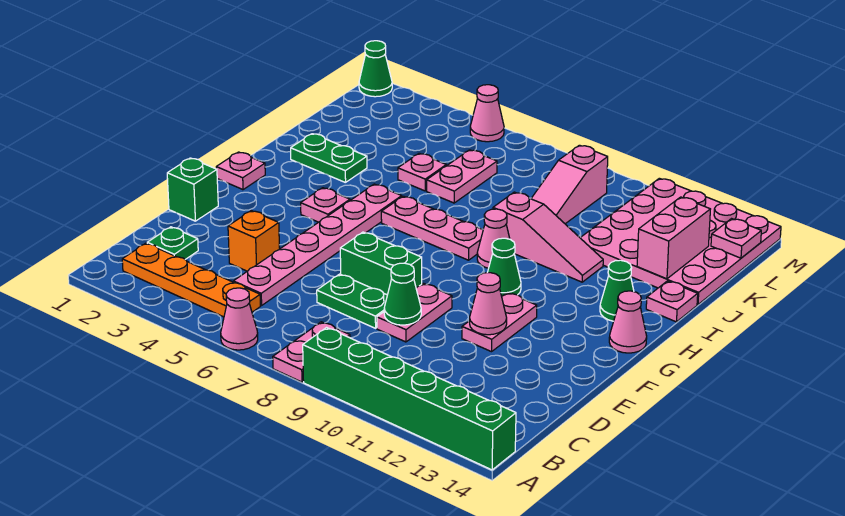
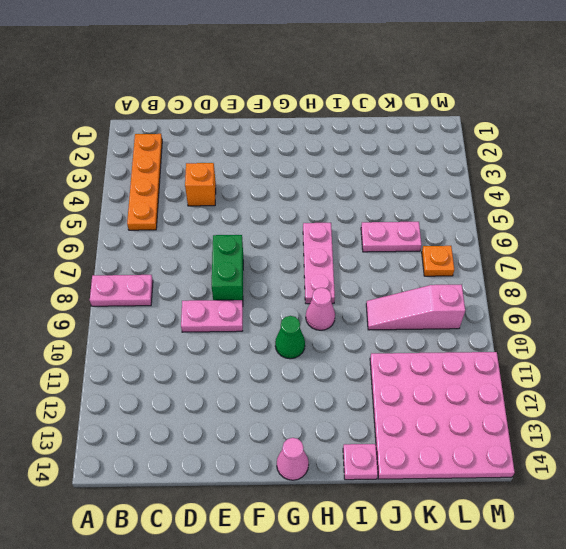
orange 1x1 plate [422,246,454,276] -> none
none -> pink 1x1 cone [221,288,258,350]
none -> green 1x6 brick [303,328,516,470]
none -> green 1x1 plate [147,227,198,259]
none -> pink 1x6 plate [233,184,402,305]

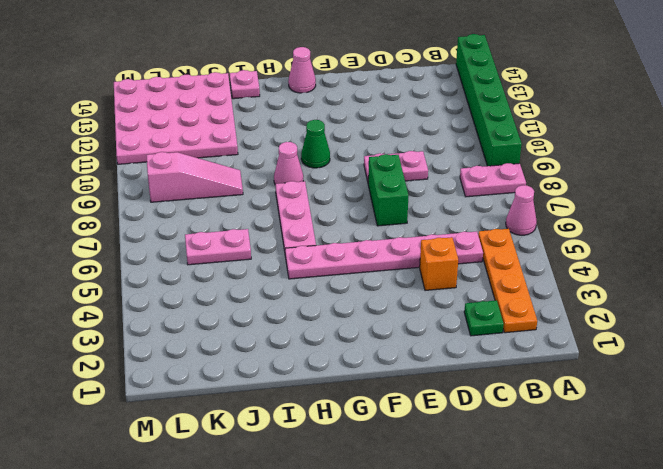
none -> green 1x2 plate [317,274,387,328]
none -> green 1x1 brick [167,158,218,221]
none -> pink 1x2 plate [462,293,537,352]
none -> pink 1x1 plate [216,152,265,190]

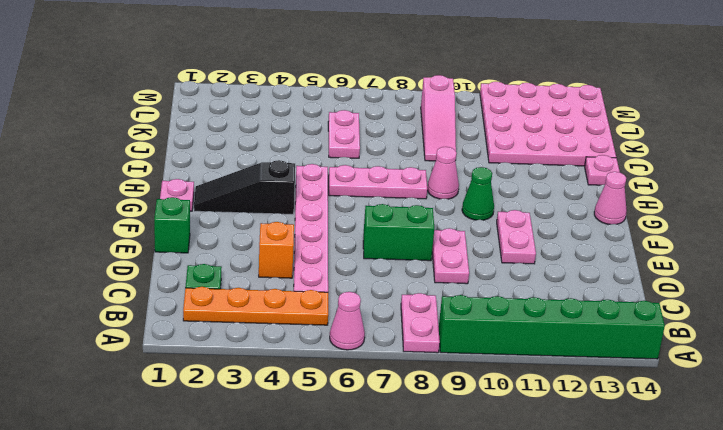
black 1x3 slope [194,160,295,214] -> pink 1x1 plate [301,188,350,222]
none -> green 1x2 plate [317,274,387,328]
none -> green 1x1 cone [600,260,634,321]
none -> green 1x2 plate [291,134,367,183]
none -> pink 1x3 slope [493,192,603,282]

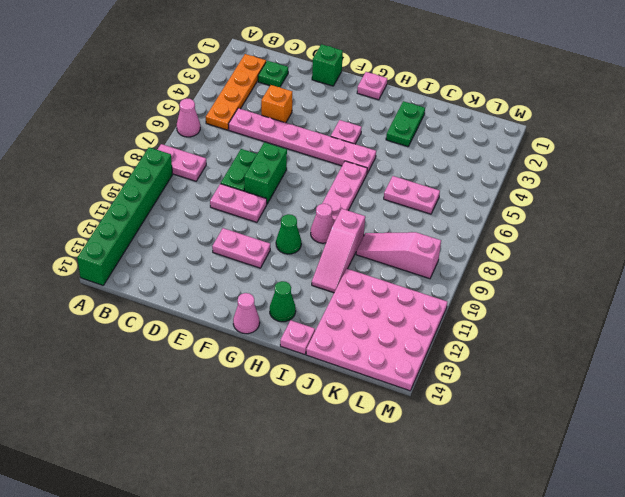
none -> pink 1x1 plate [398,153,446,191]
none -> green 1x1 cone [359,41,392,97]
none -> pink 1x1 cone [470,85,504,142]
none -> green 1x1 cone [384,263,421,325]

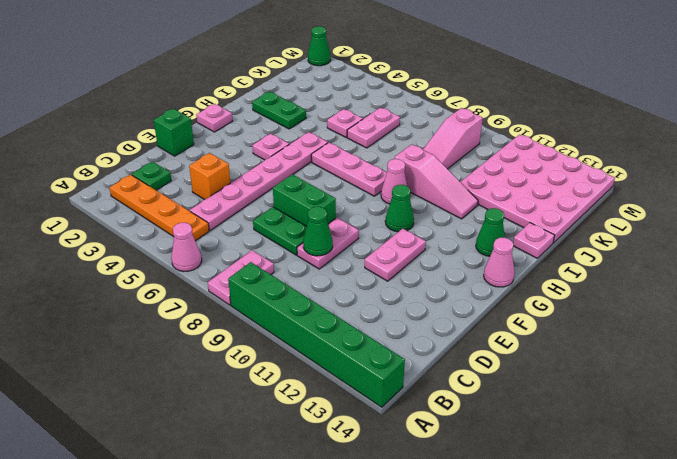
none -> pink 1x1 cone [470,85,504,142]
none -> pink 1x1 cone [470,273,507,335]
none -> pink 1x2 brick [637,197,710,279]
none -> pink 1x1 plate [711,219,761,258]

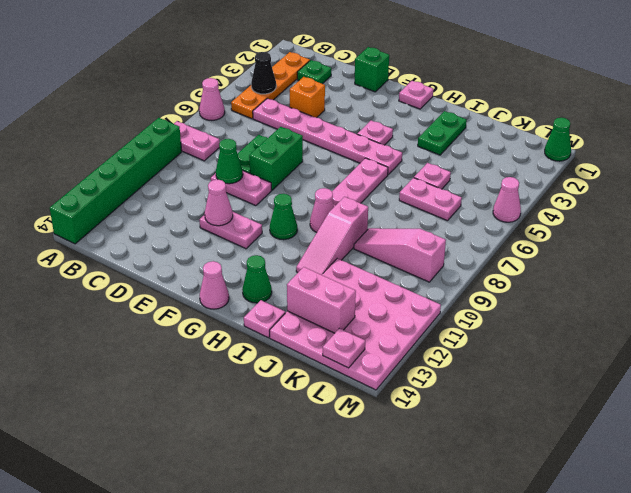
black 1x1 cone [251,52,276,94] -> none

